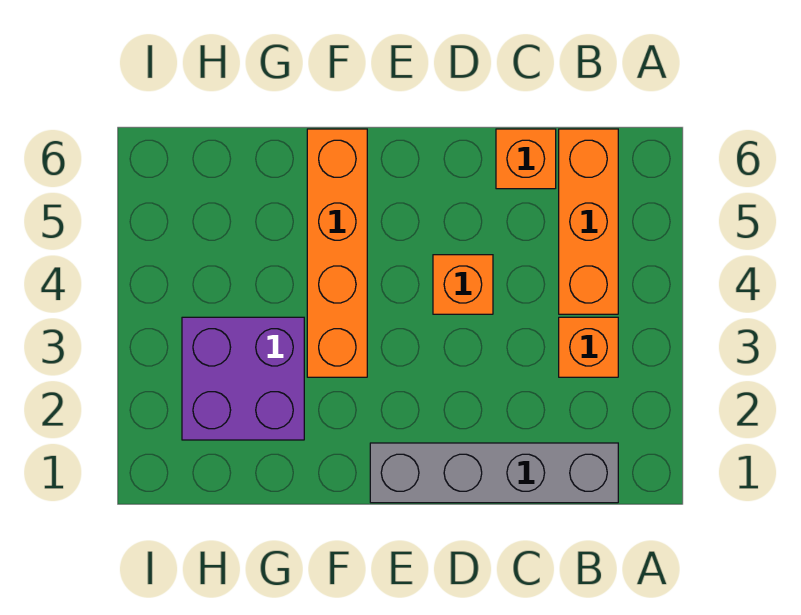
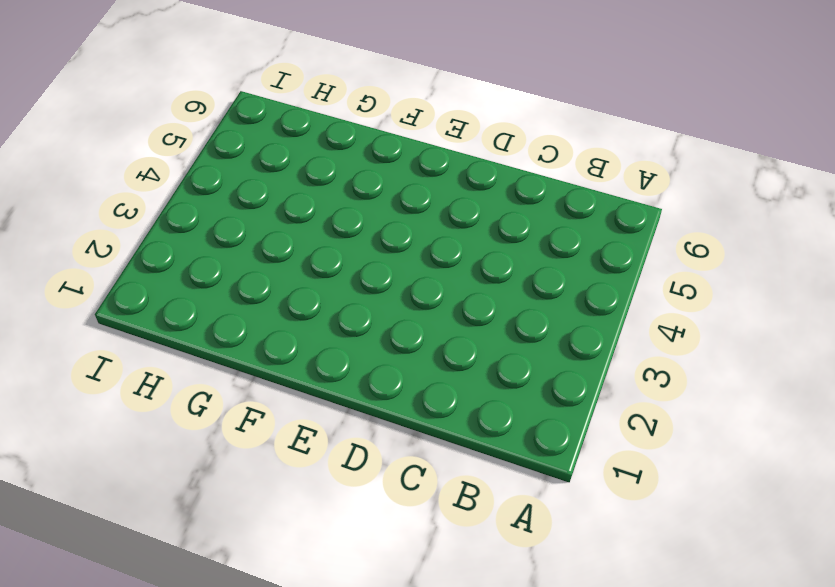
none -> grey 1x4 brick [370,443,618,503]
none -> orange 1x1 brick [559,317,618,377]

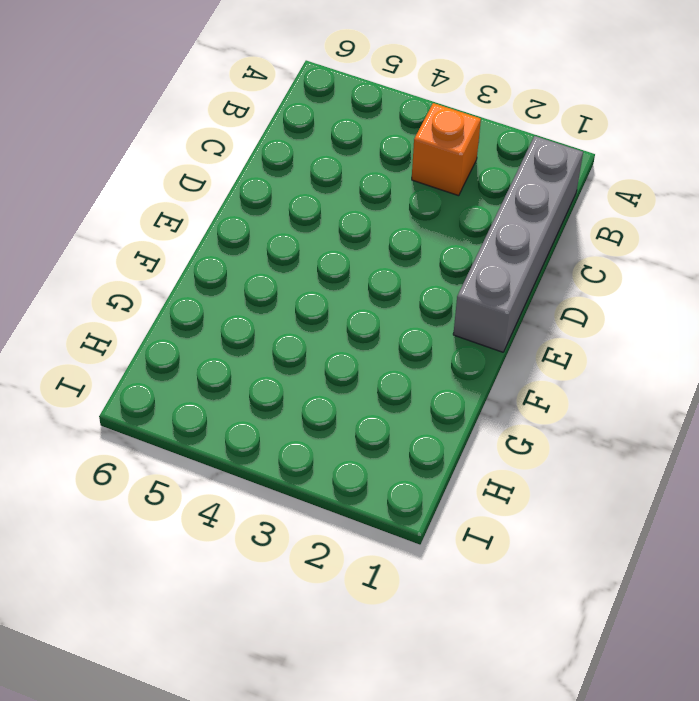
none -> orange 1x3 brick [559,129,618,314]
none -> orange 1x1 brick [496,129,556,189]

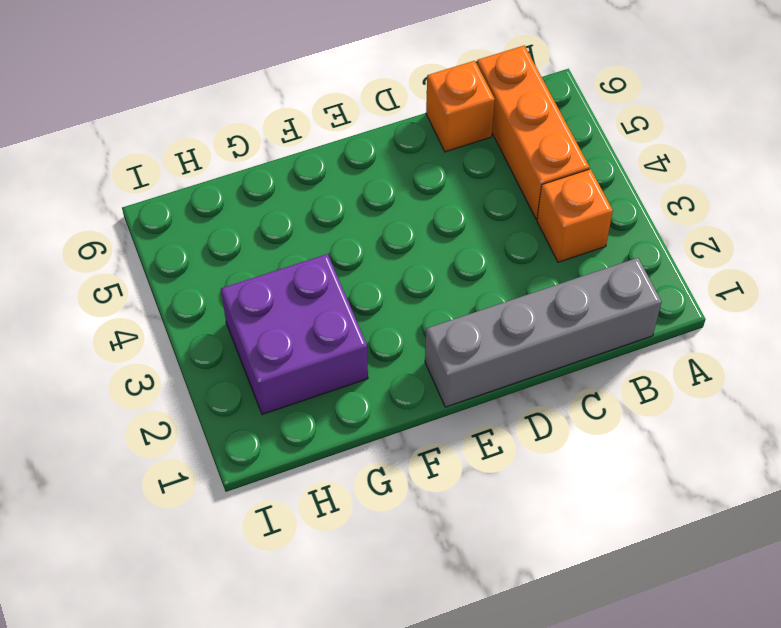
none -> orange 1x1 brick [433,255,493,314]
none -> orange 1x4 brick [307,129,367,377]

